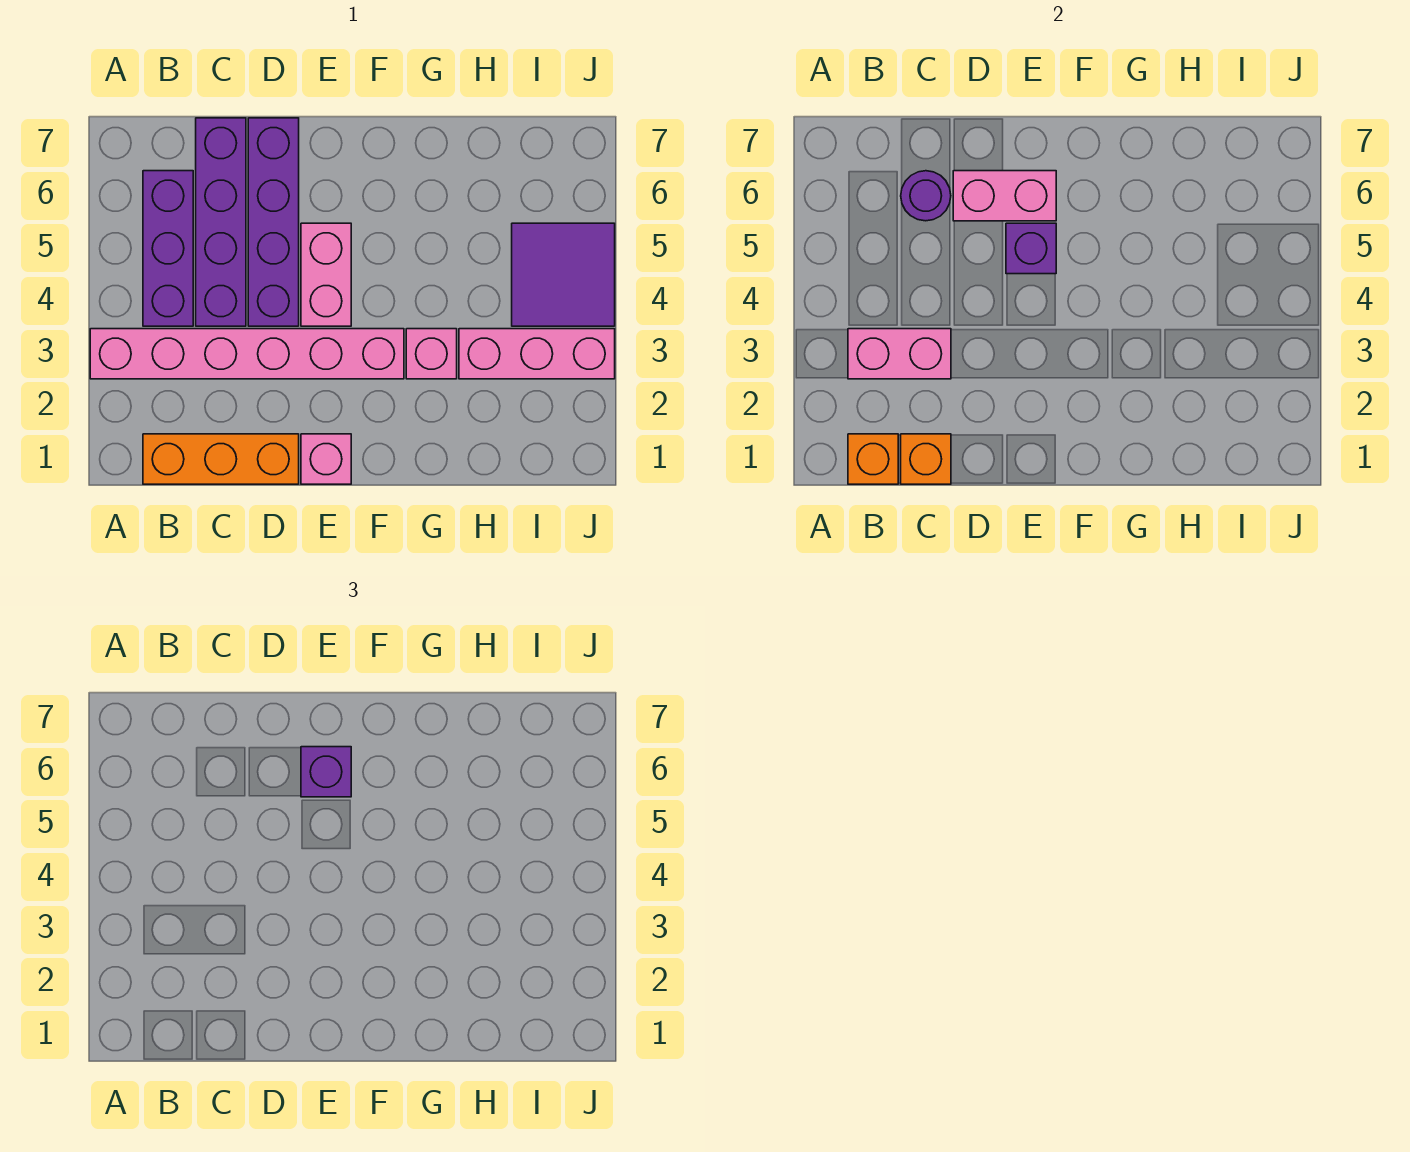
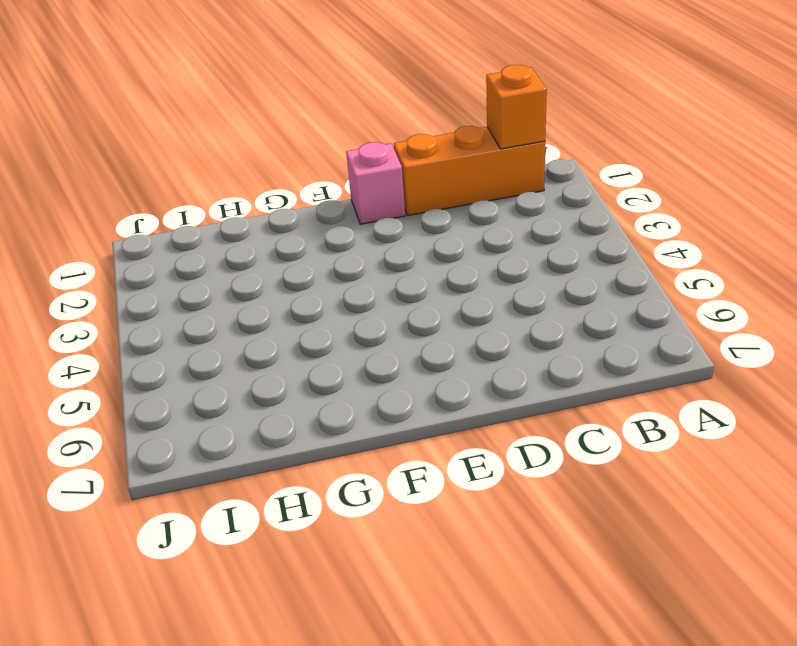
none -> pink 1x6 brick [90,329,404,379]
none -> purple 1x3 brick [143,171,193,326]
none -> purple 1x4 brick [196,118,246,326]

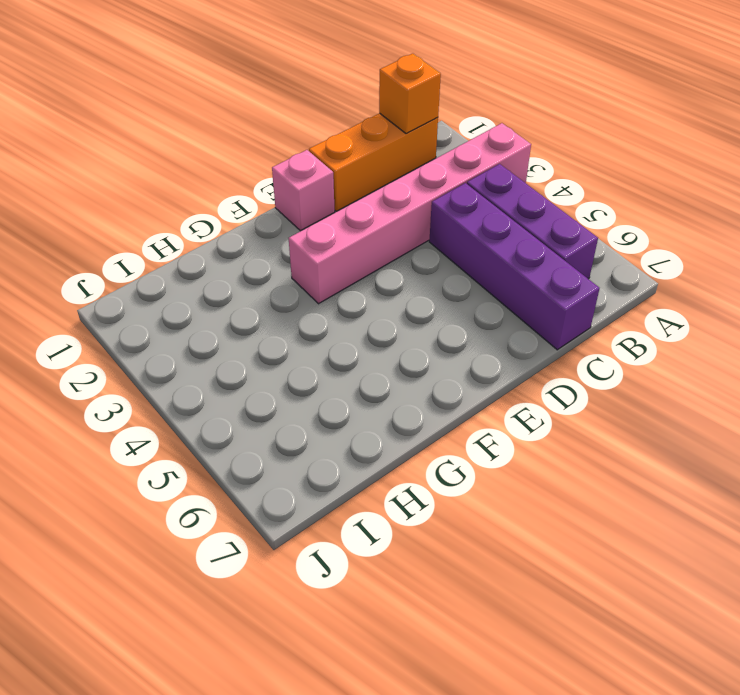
none -> purple 1x4 brick [248,118,299,326]
none -> pink 1x2 brick [301,223,351,326]
none -> pink 1x1 brick [406,329,457,379]

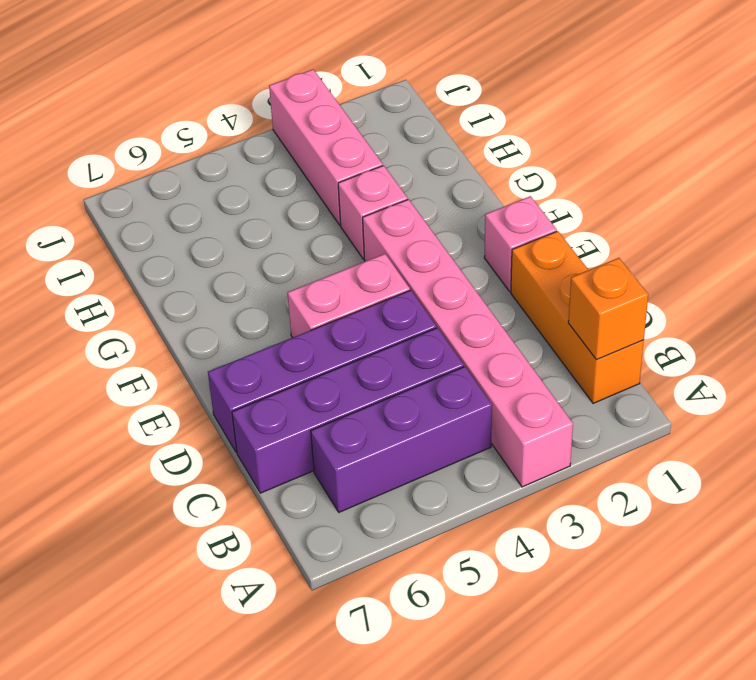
none -> purple 2x2 tile [512,223,615,326]
none -> pink 1x2 brick [848,329,951,379]
none -> orange 1x1 brick [901,434,951,484]

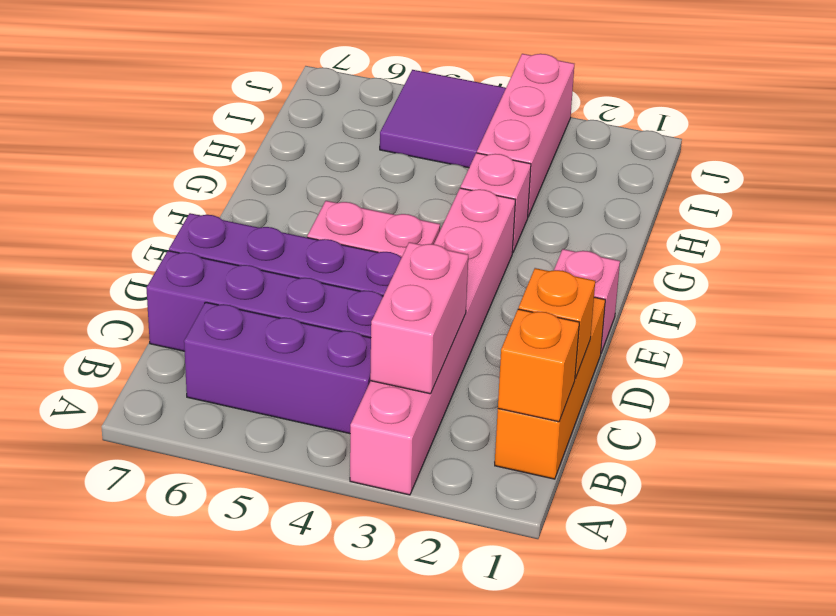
none -> purple 1x1 round brick [901,171,951,221]
none -> pink 1x2 brick [953,171,1056,221]
none -> purple 1x1 brick [1006,223,1056,274]

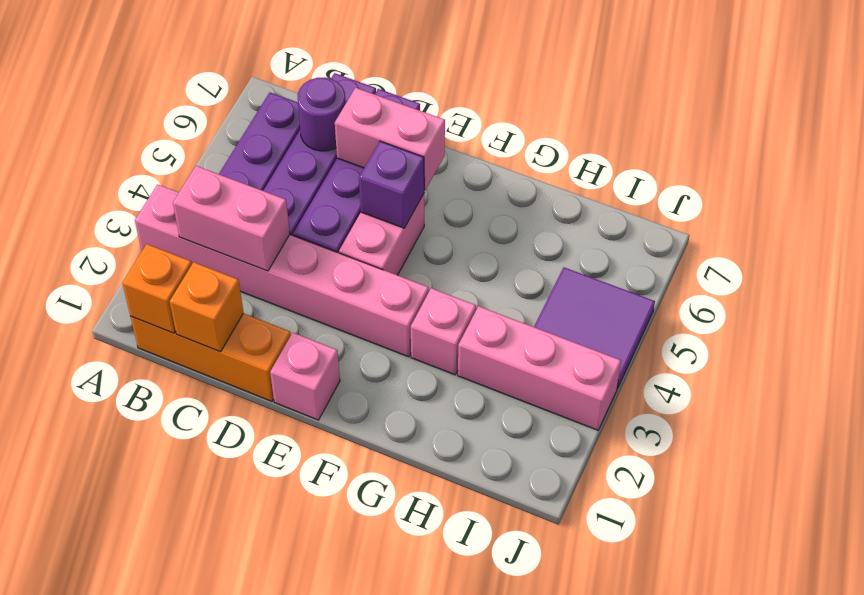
none -> purple 1x1 brick [301,747,351,797]

